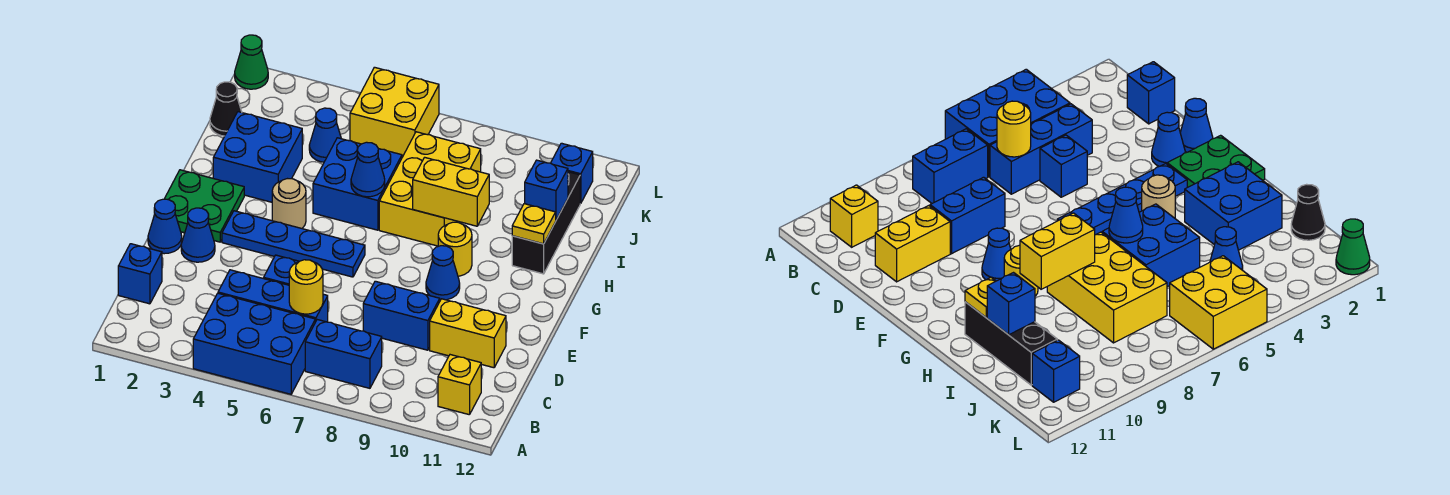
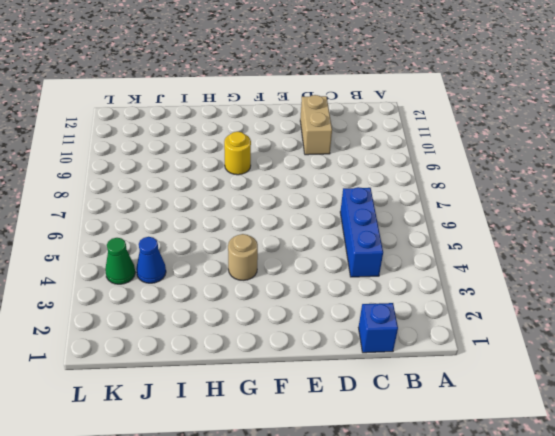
tan 1x2 brick [300,95,332,155] -> yellow 1x2 brick [430,299,506,368]
green 1x1 cone [105,238,135,284] -> green 1x1 cone moved to [235,35,268,89]
none -> blue 2x3 brick [193,293,315,394]
none -> blue 1x2 brick [305,320,382,388]
none -> yellow 1x1 brick [438,355,481,415]

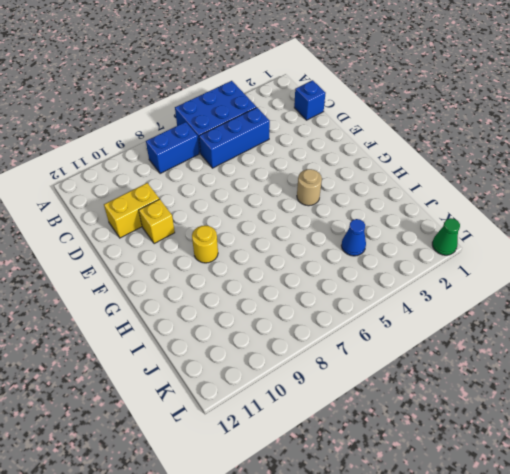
yellow 1x1 brick [139,199,175,244] -> yellow 1x1 brick moved to [438,355,481,415]
none -> blue 1x1 brick [264,255,299,285]
none -> blue 1x2 brick [363,281,440,350]
none -> blue 1x1 cone [148,199,182,254]

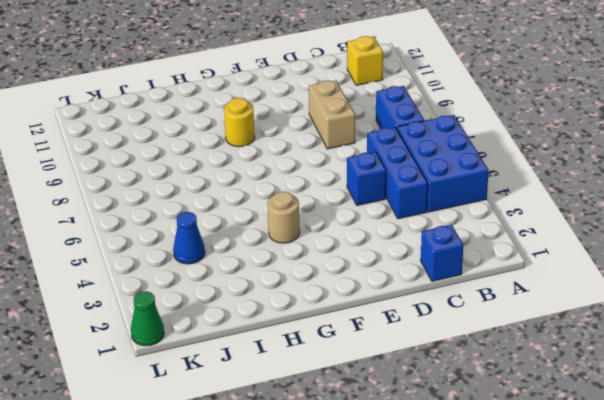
tan 1x2 brick [309,80,355,149] -> blue 1x2 brick [363,281,440,350]
none -> yellow 1x2 brick [430,299,506,368]
none -> blue 1x1 cone [148,199,182,254]
none -> blue 1x1 cone [181,208,215,262]

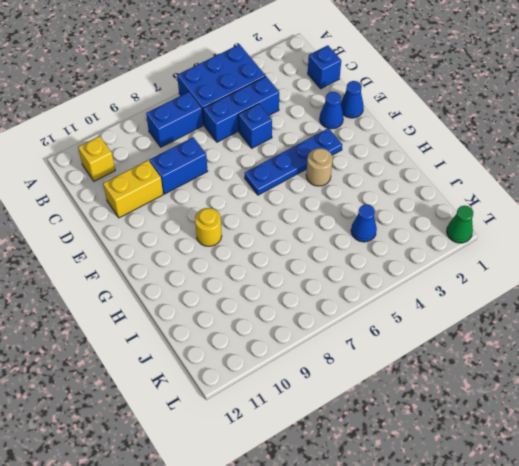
none -> green 2x2 plate [165,170,244,242]
none -> blue 1x1 cone [426,246,460,300]
none -> blue 2x2 brick [213,112,302,202]

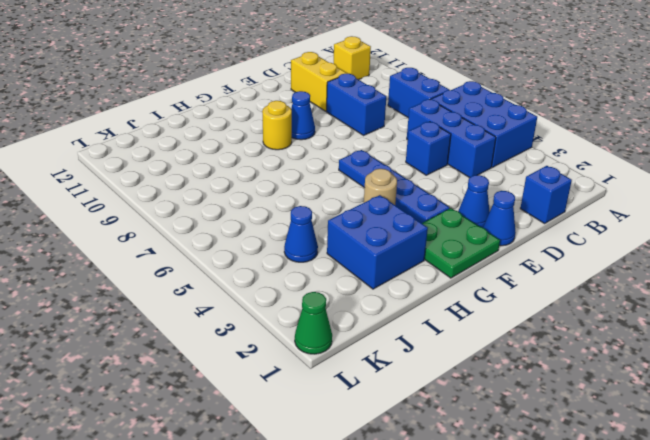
none -> blue 2x2 brick [313,138,402,230]
none -> yellow 2x3 brick [379,132,481,246]
none -> black 1x3 brick [512,172,580,274]

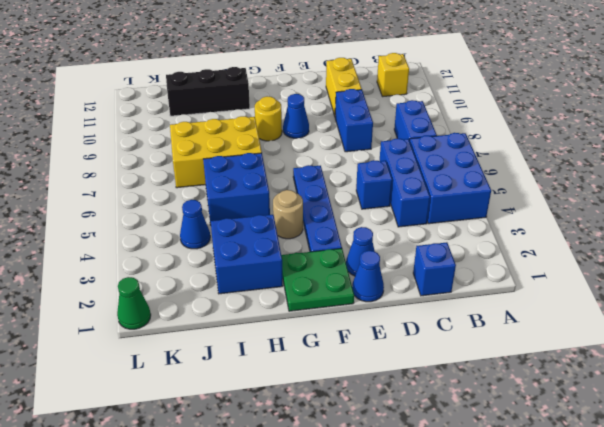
none -> black 1x1 cone [210,82,242,136]
none -> yellow 2x2 brick [350,67,439,157]
none -> blue 1x1 brick [551,143,593,204]

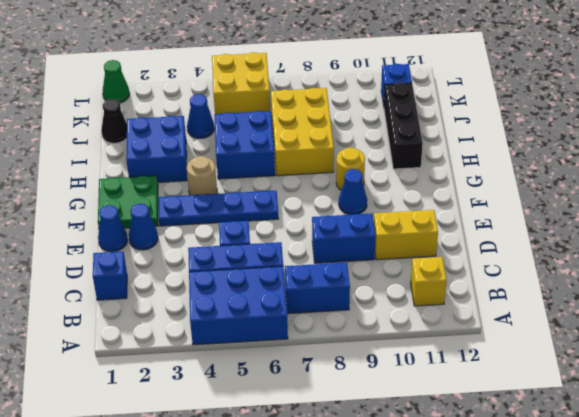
none -> yellow 1x1 round brick [289,260,323,314]
none -> blue 1x1 cone [351,142,385,197]
none -> yellow 1x2 brick [413,157,489,226]

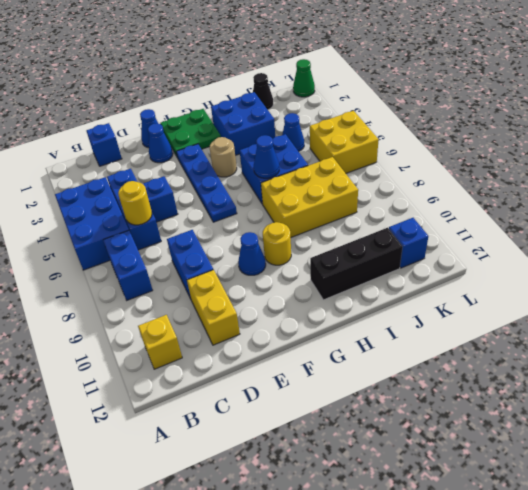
none -> yellow 1x2 brick [413,157,489,226]
none -> yellow 1x1 plate [512,204,556,244]
none -> blue 1x1 brick [525,160,568,220]

